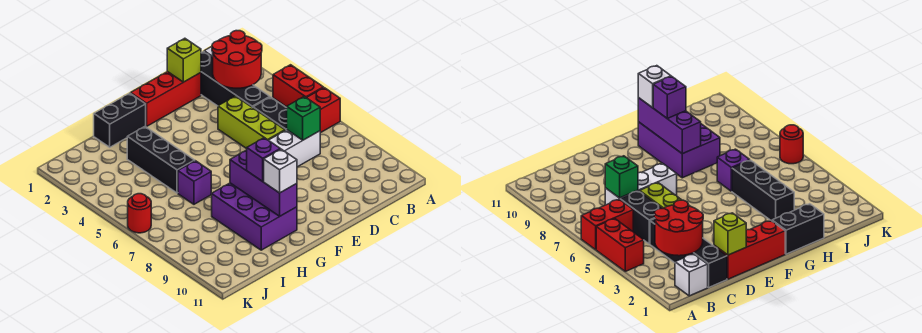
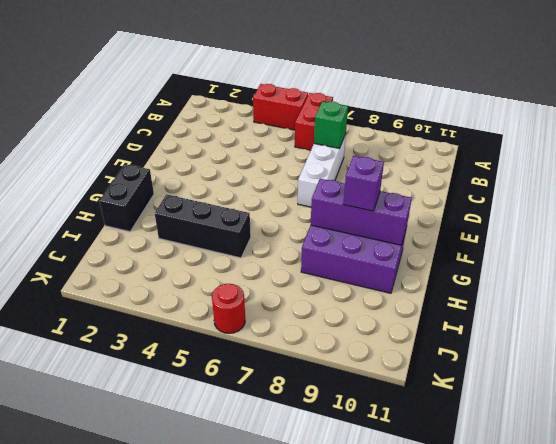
none -> white 1x1 brick [675,254,708,296]
none -> black 1x4 brick [201,51,270,108]
none -> black 1x2 brick [253,97,287,130]

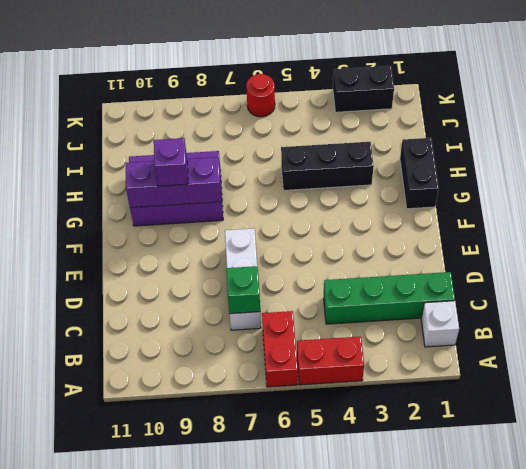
green 1x4 brick [324,272,455,324] -> black 1x4 brick [201,51,270,108]
black 1x2 brick [333,66,394,112] -> black 1x2 brick moved to [253,97,287,130]
none -> red 1x3 brick [131,72,201,126]
none -> lime 1x3 brick [218,96,285,149]
none -> purple 1x1 brick [178,161,211,204]

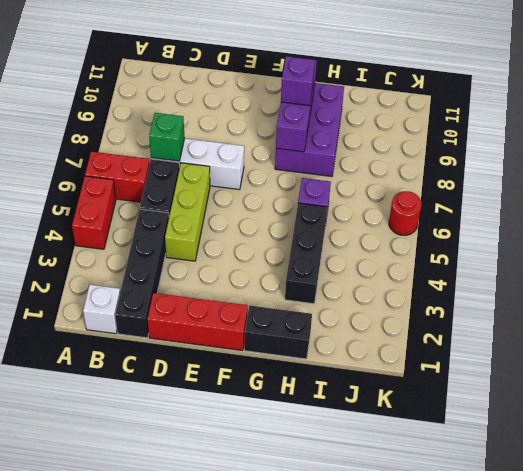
none -> red 2x2 round brick [212,31,262,88]
none -> lime 1x1 brick [167,38,201,82]
none -> white 1x1 brick [264,149,297,193]

